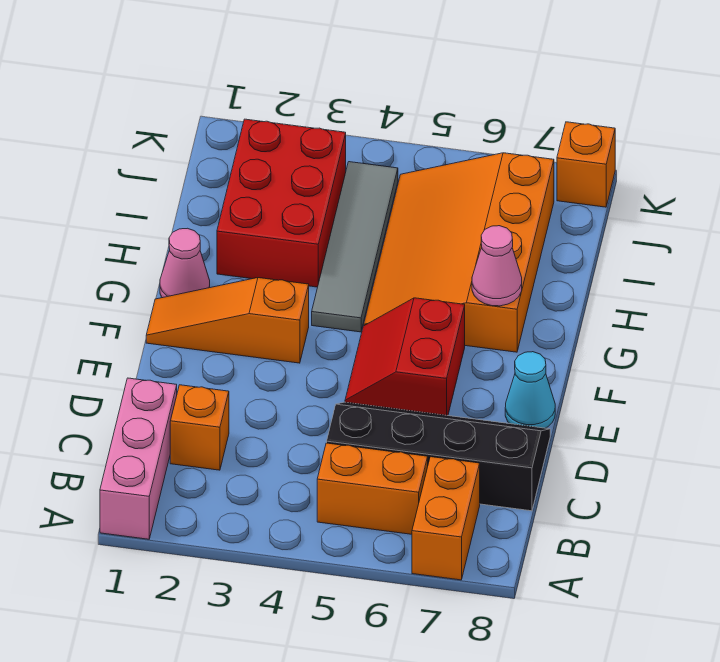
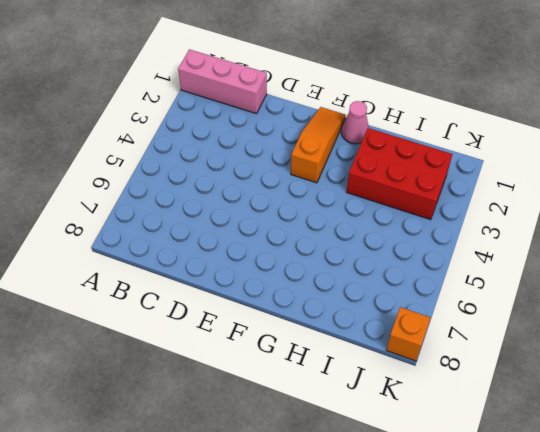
none -> orange 1x2 brick [412,457,480,580]
none -> orange 1x2 brick [317,443,428,534]
none -> orange 1x1 brick [170,385,229,470]

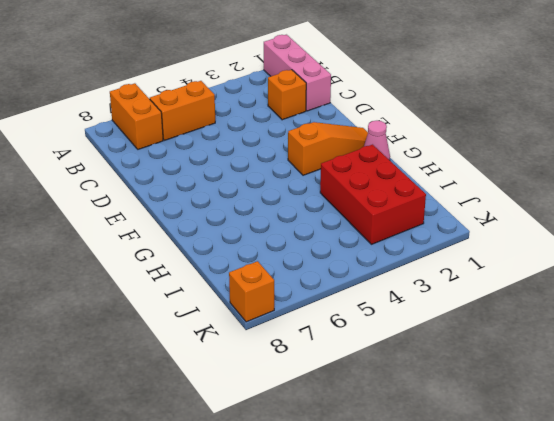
none -> black 2x4 slope [327,402,550,511]
none -> red 2x2 slope [345,298,465,416]
none -> cyan 1x1 cone [505,352,555,428]

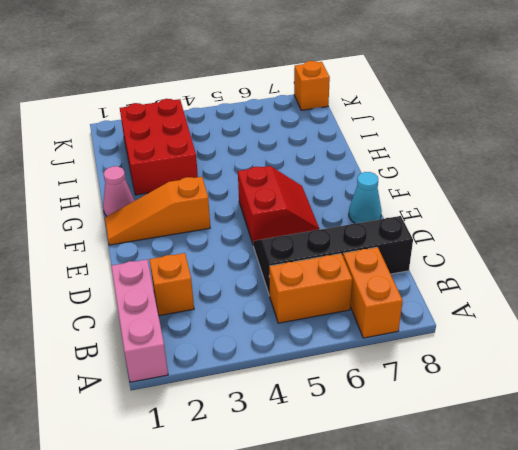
red 2x2 slope [238,166,319,244] -> red 2x2 slope turned to [345,298,465,416]
none -> grey 1x4 tile [312,162,398,332]
none -> orange 3x4 slope [364,153,554,352]
none -> pink 1x1 cone [472,226,522,306]

